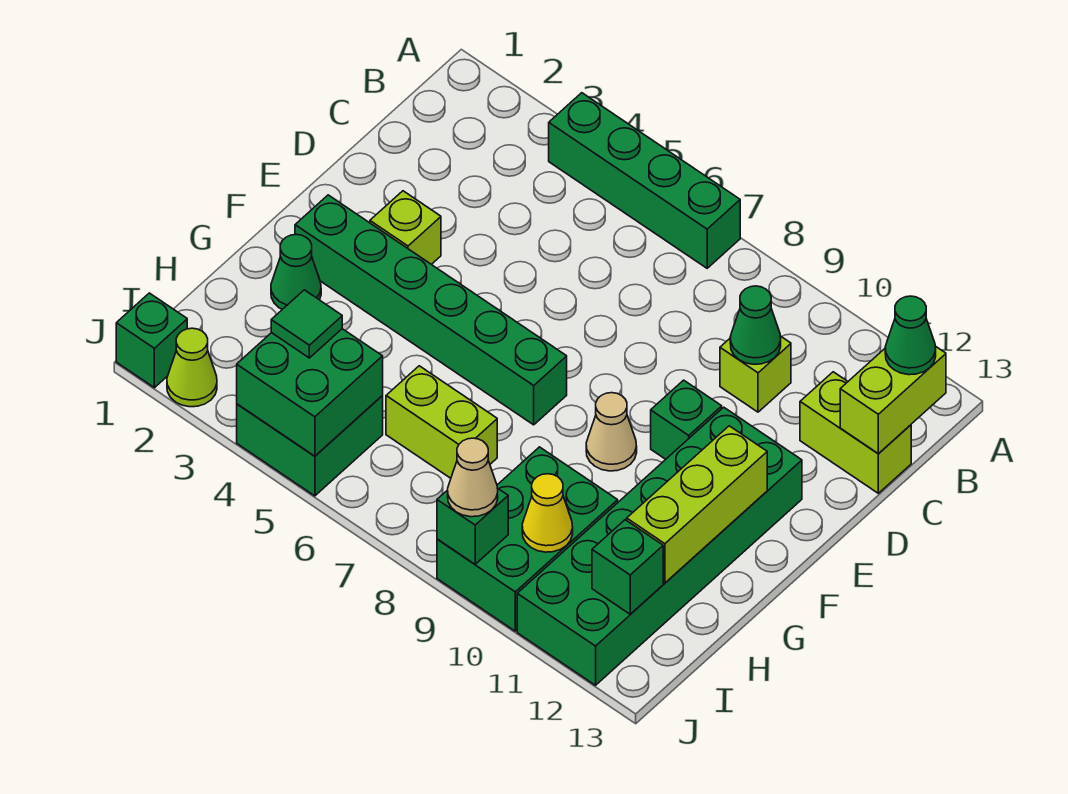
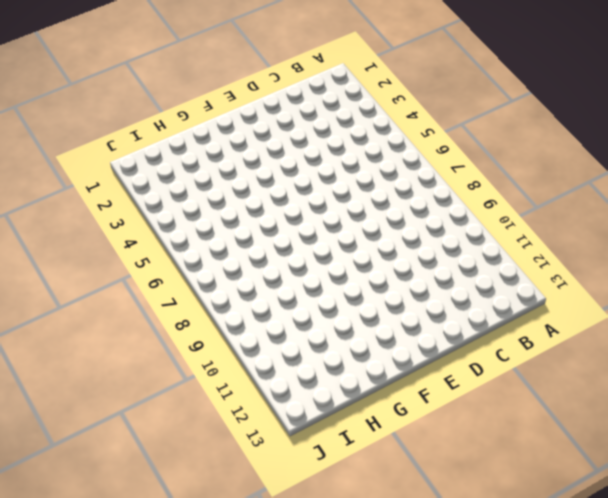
none -> green 1x4 brick [549,93,740,268]
none -> lime 1x1 brick [720,336,791,412]
none -> lime 1x2 brick [800,372,911,493]

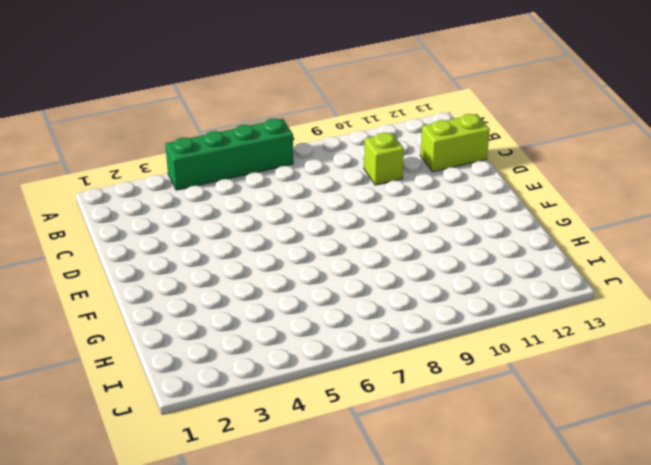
none -> lime 1x1 brick [370,191,441,264]
none -> green 1x1 brick [651,380,722,459]
none -> green 2x6 brick [517,407,802,685]

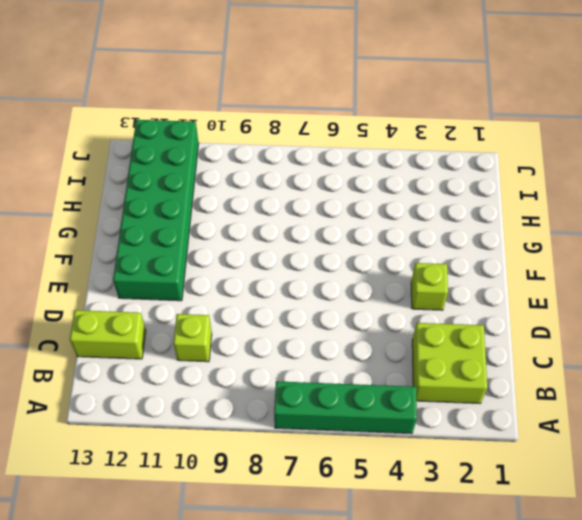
lime 2x2 brick [412,323,487,403] -> none
none -> green 1x1 brick [651,380,722,459]
none -> green 1x6 brick [295,195,567,425]
none -> tan 1x1 cone [586,393,637,471]

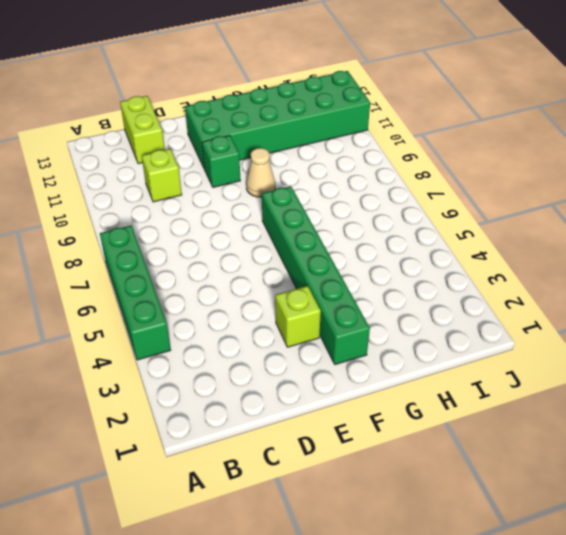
none -> green 1x1 cone [271,234,321,309]
none -> lime 1x2 brick [386,366,497,478]
none -> green 2x3 brick [437,447,618,631]

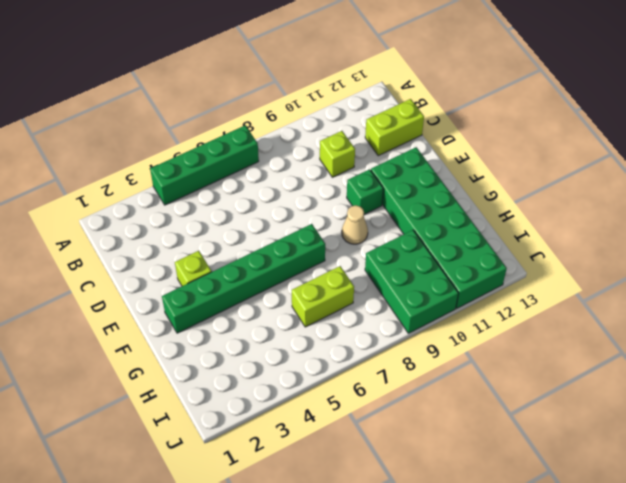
none -> green 1x1 cone [271,234,321,309]
none -> green 2x2 brick [237,396,383,496]
none -> green 1x1 brick [116,293,187,388]

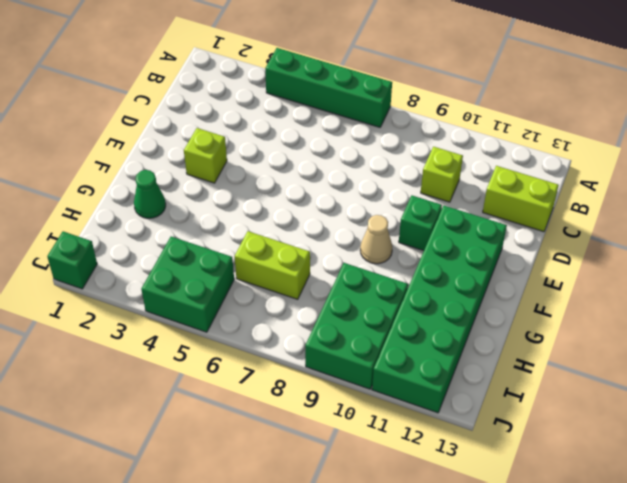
none -> green 1x6 brick [295,195,567,425]
none -> lime 1x1 cone [167,328,217,407]
none -> lime 1x2 brick [840,346,946,453]

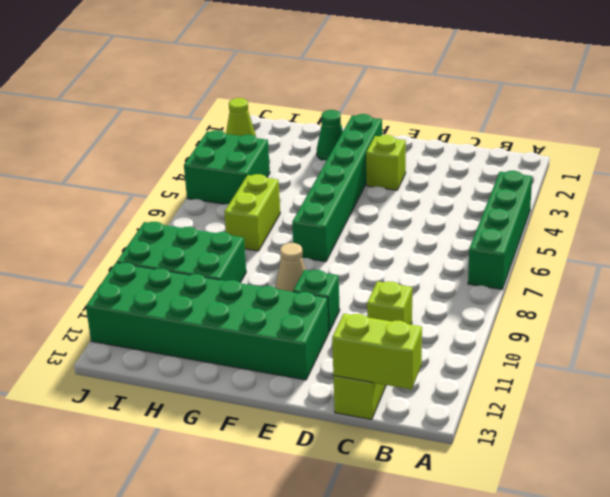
none -> green 1x1 brick [116,293,187,388]
none -> green 1x1 cone [730,286,781,364]
none -> lime 1x3 brick [627,426,767,583]

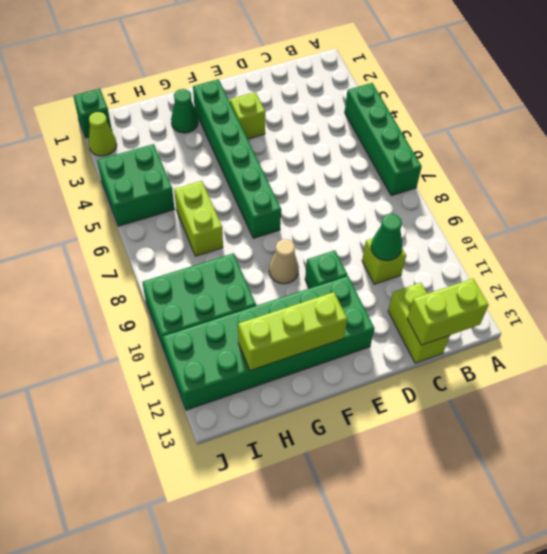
none -> green 2x2 brick [237,329,383,456]
none -> yellow 1x1 cone [522,474,573,552]
none -> green 1x1 brick [592,520,663,614]

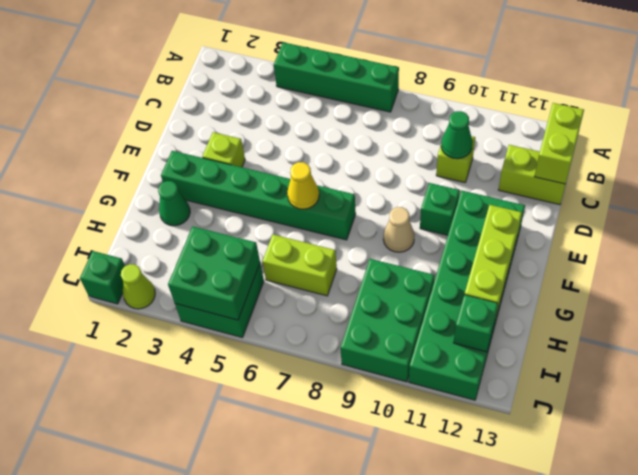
yellow 1x1 cone [287,162,319,209] -> yellow 1x1 cone moved to [522,474,573,552]
none -> green 1x1 brick [437,488,508,564]
none -> green 1x1 cone [885,296,936,375]
none -> green 1x1 tile [271,290,342,358]

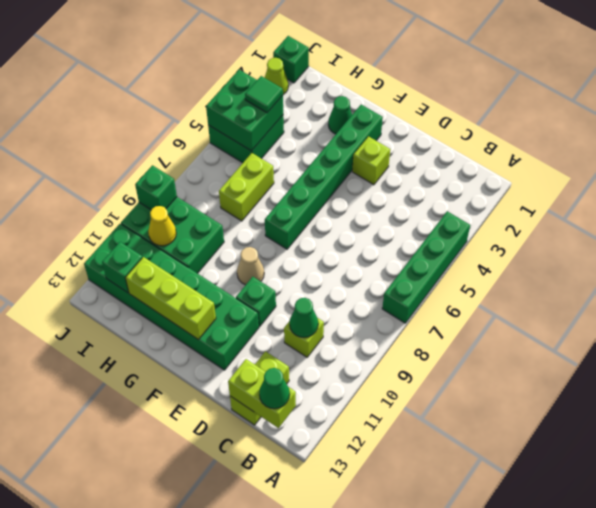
none -> tan 1x1 cone [448,438,498,517]

